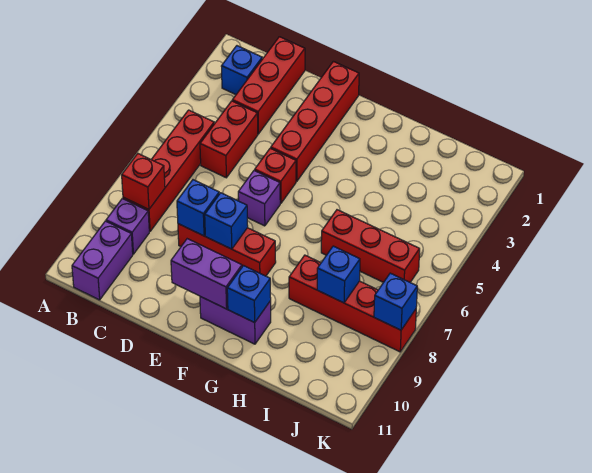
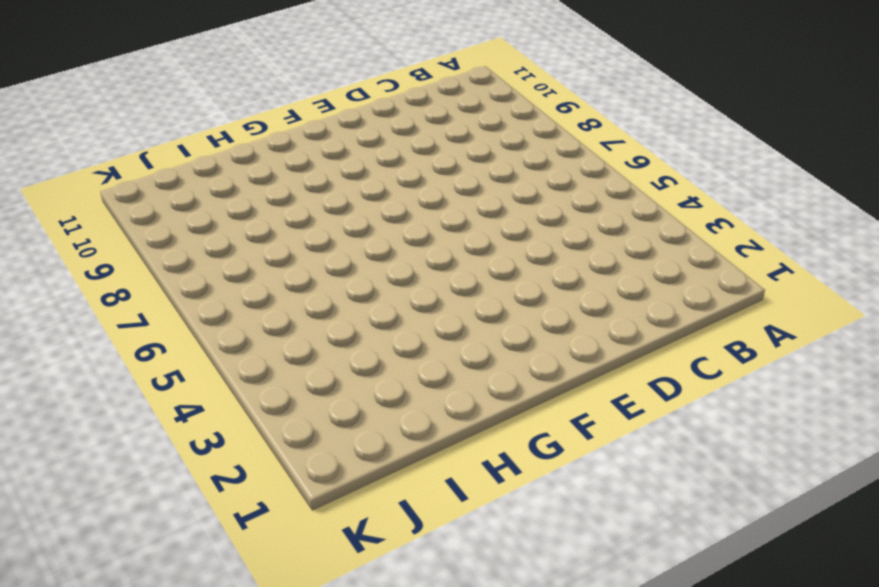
none -> blue 1x1 brick [221,46,262,95]
none -> red 1x4 brick [123,110,214,231]
none -> purple 1x1 brick [106,199,149,254]

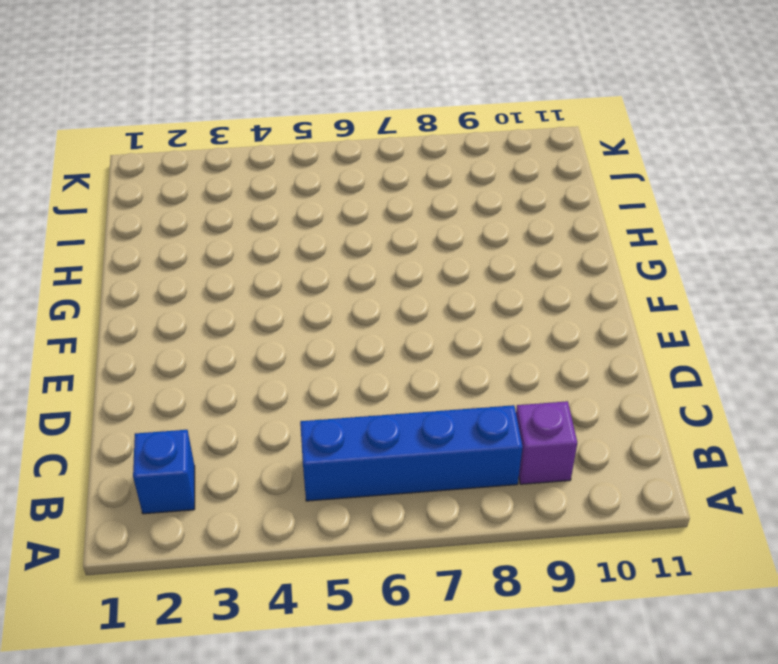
blue 1x4 brick [300,405,523,501] -> red 1x4 brick [123,110,214,231]
none -> purple 1x2 brick [72,221,133,300]
none -> red 1x3 brick [232,37,305,134]
none -> red 1x2 brick [200,101,258,178]

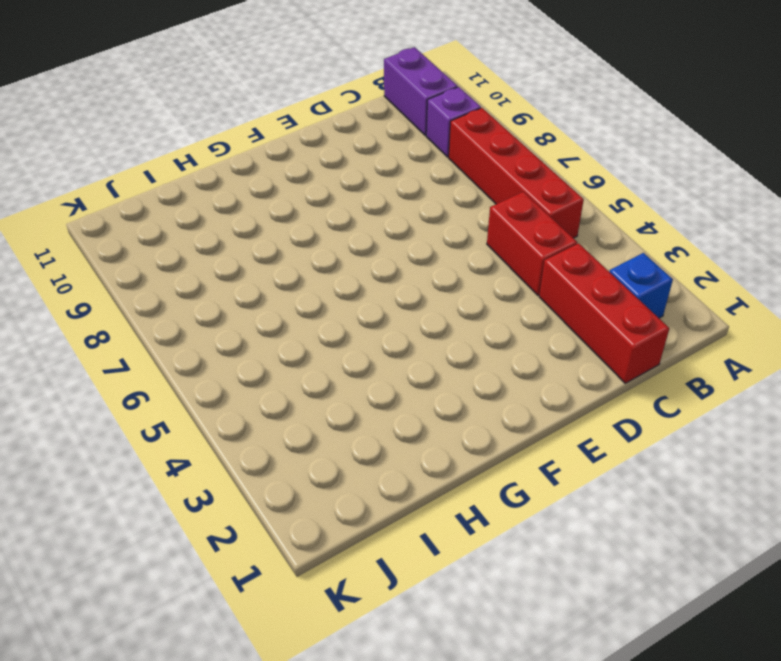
none -> red 1x3 brick [178,224,276,276]
none -> red 1x4 brick [271,61,359,181]
none -> red 1x1 brick [255,148,296,203]

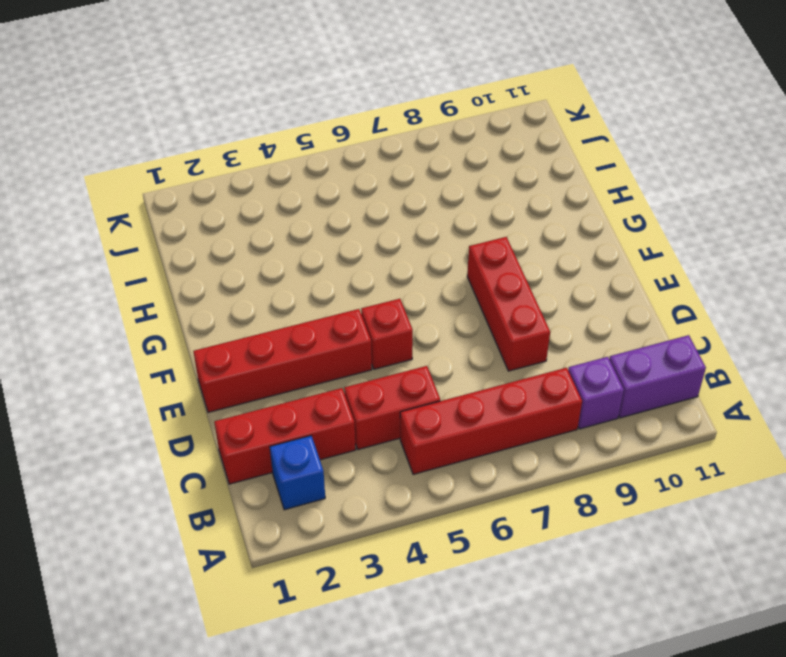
none -> purple 1x1 brick [238,170,280,226]
none -> purple 1x2 brick [200,297,271,344]
none -> red 1x3 brick [321,210,420,282]

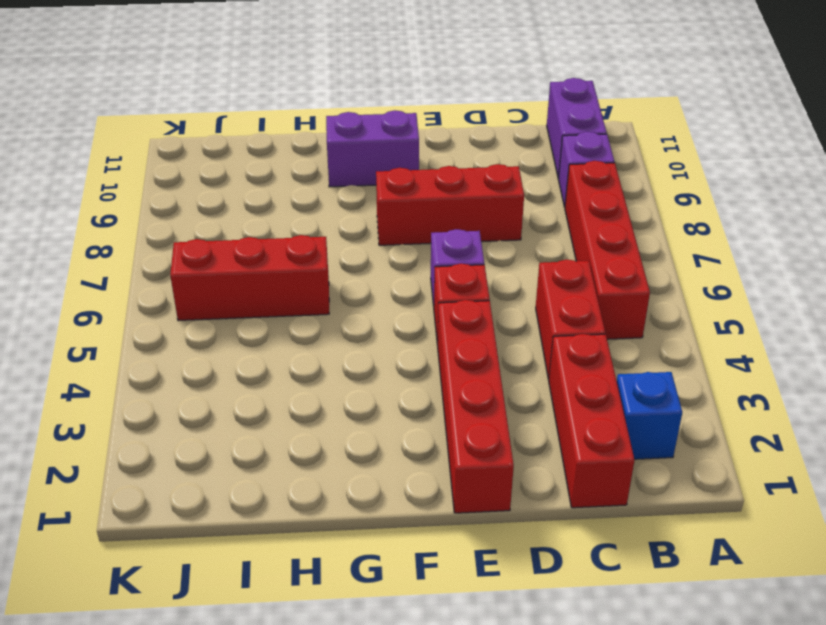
none -> red 1x4 brick [289,255,416,352]
none -> red 1x1 brick [122,154,165,209]
none -> blue 1x1 brick [177,180,219,236]

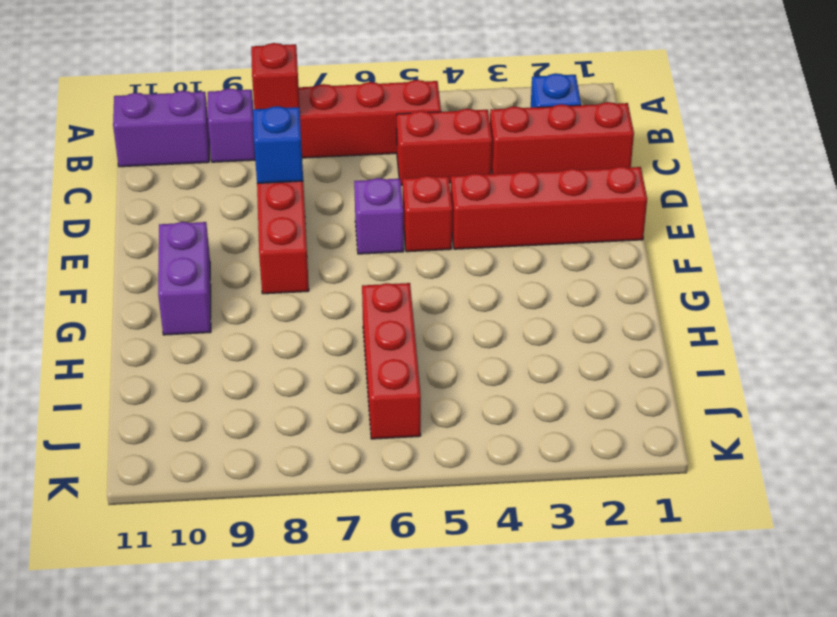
none -> red 1x4 brick [289,255,416,352]
none -> blue 1x1 brick [205,193,248,249]
none -> purple 1x2 brick [171,239,242,309]

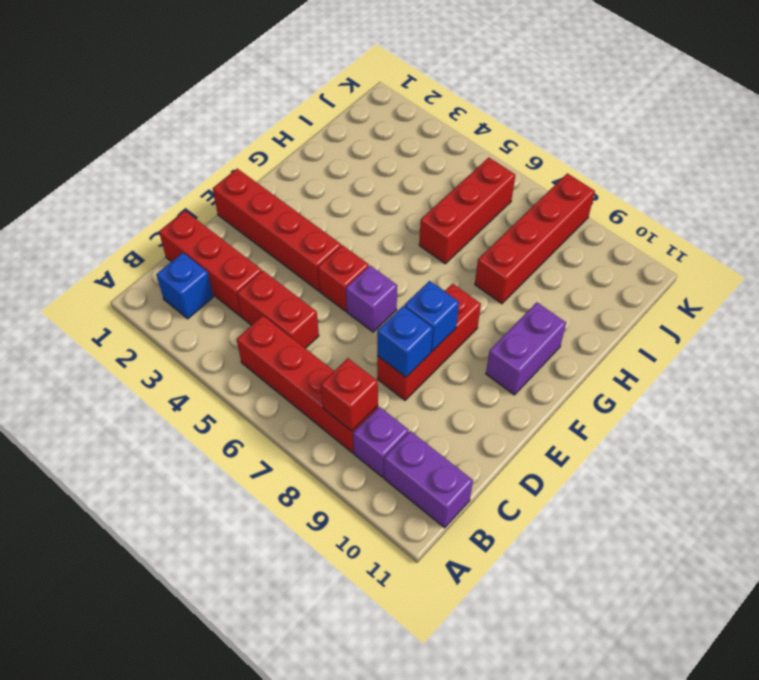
none -> purple 1x2 brick [171,239,242,309]
none -> blue 1x1 brick [227,266,271,323]
none -> blue 1x1 brick [317,246,360,303]

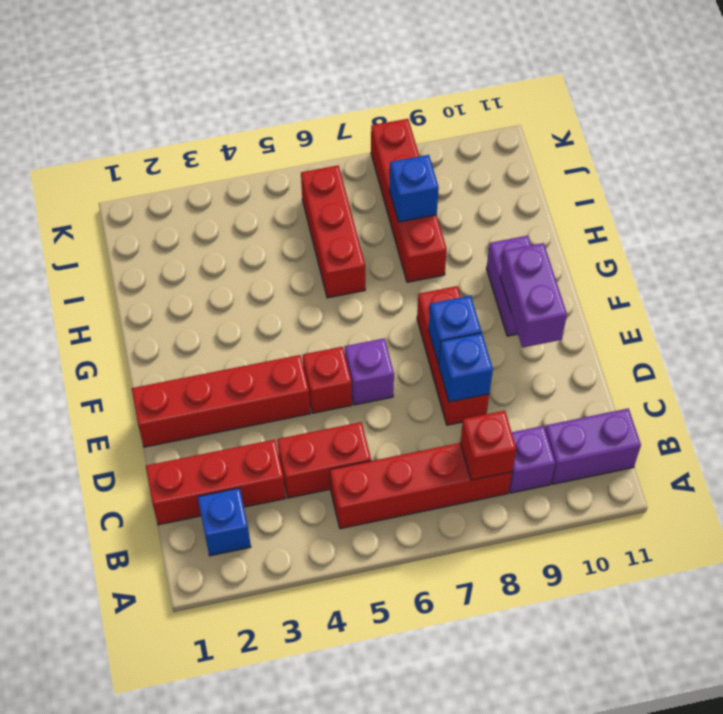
none -> blue 1x1 brick [227,266,271,323]
none -> blue 1x1 brick [374,273,417,330]

